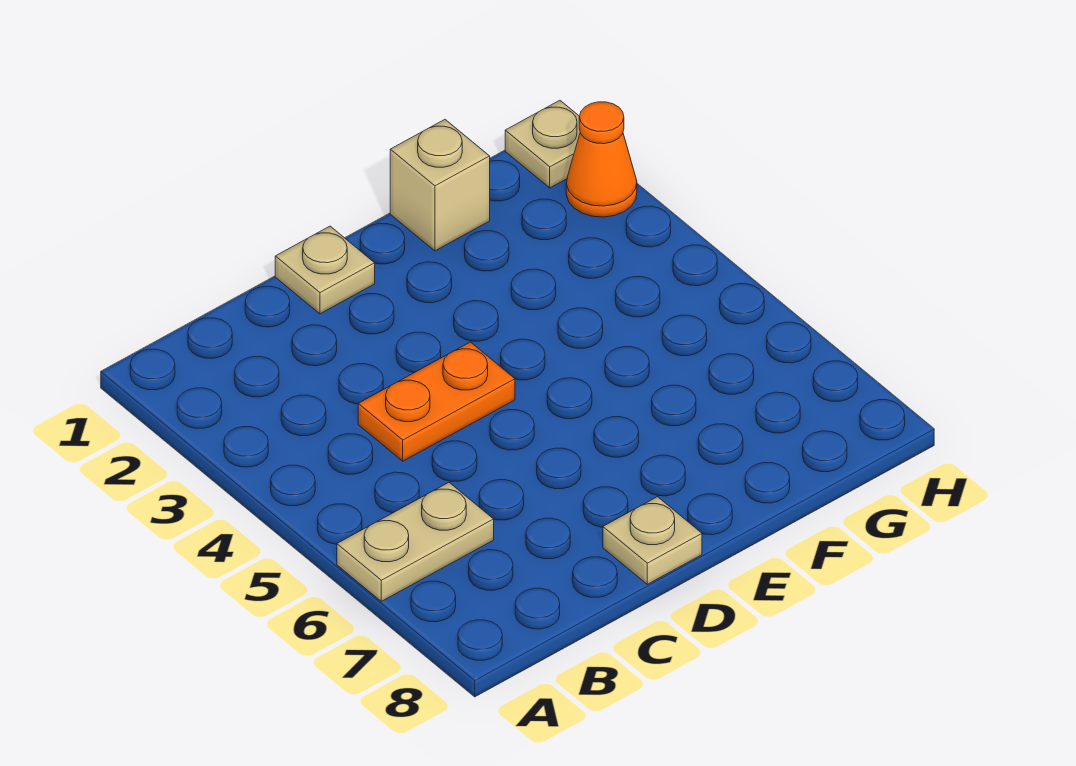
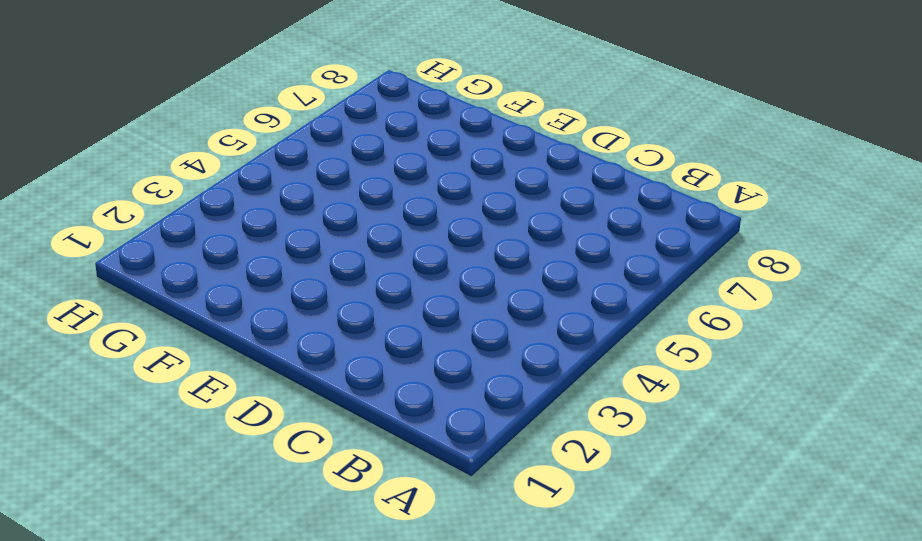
none -> tan 1x2 plate [337,483,494,601]
none -> orange 1x2 plate [358,342,515,461]

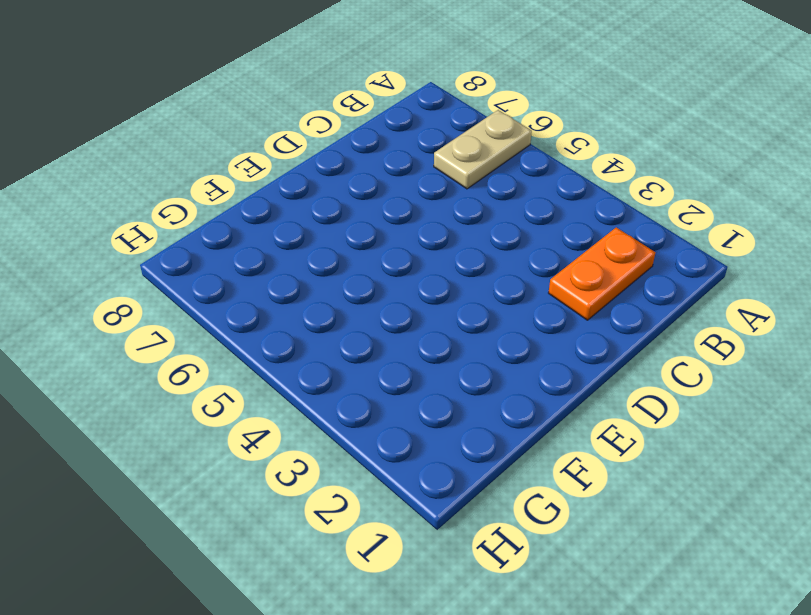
orange 1x2 plate [549,227,655,320] -> orange 1x2 plate moved to [358,342,515,461]
none -> tan 1x1 plate [275,226,375,314]
none -> tan 1x1 plate [603,497,702,584]

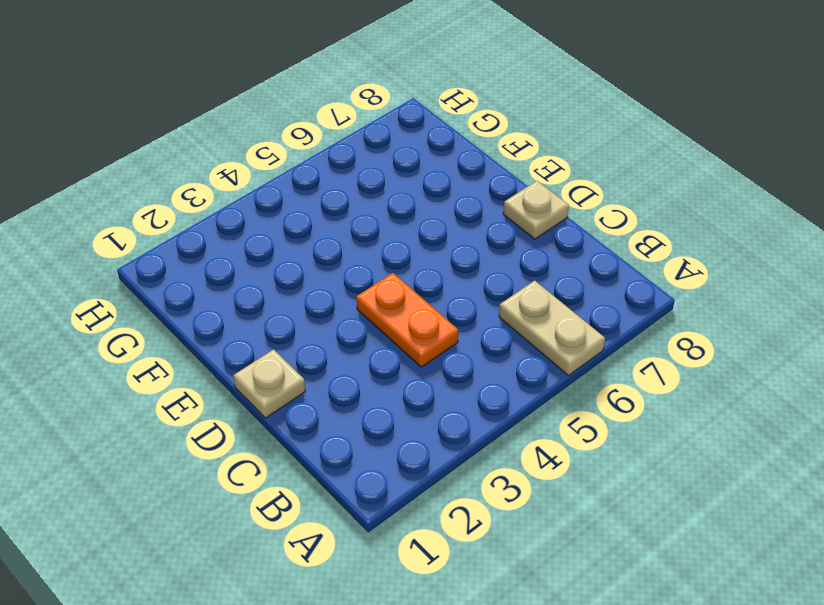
none -> tan 1x1 brick [390,120,490,251]
none -> tan 1x1 plate [505,100,580,188]

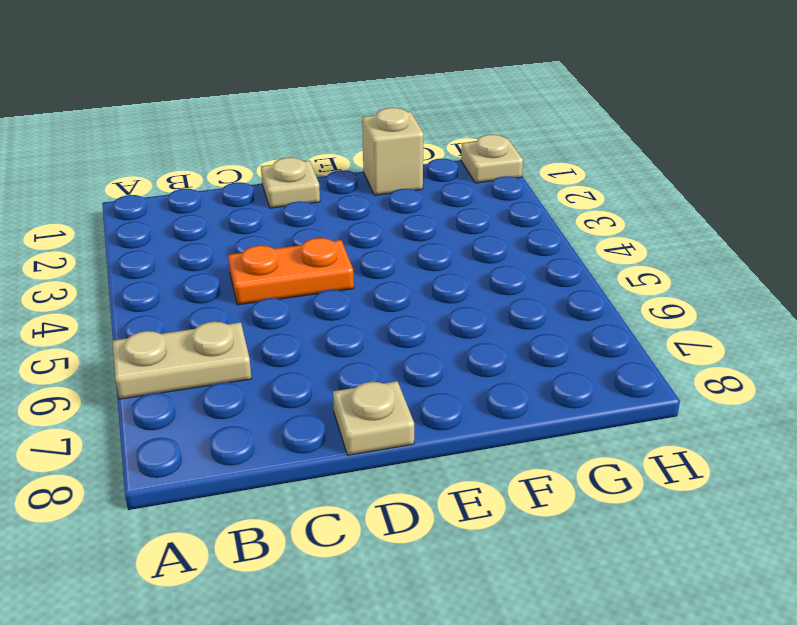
none -> orange 1x1 cone [566,102,637,217]

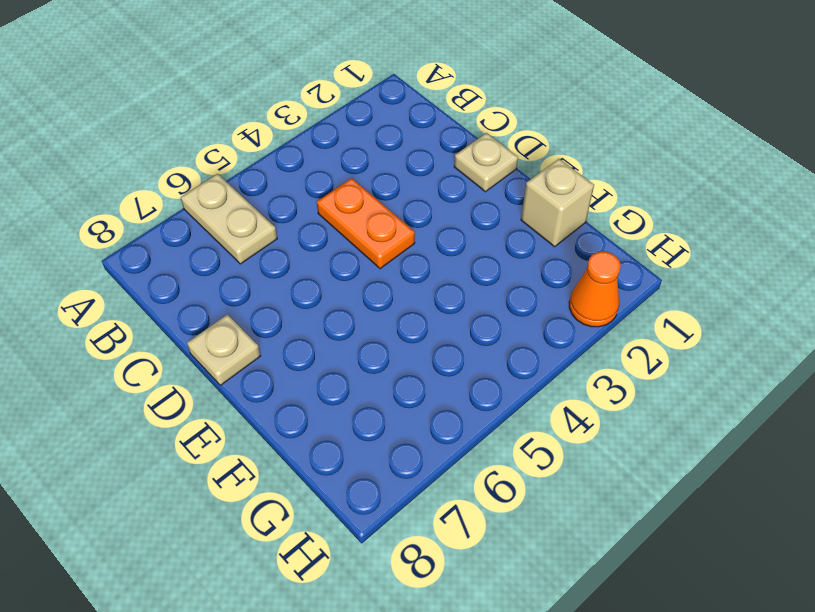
none -> tan 1x1 plate [505,100,580,188]

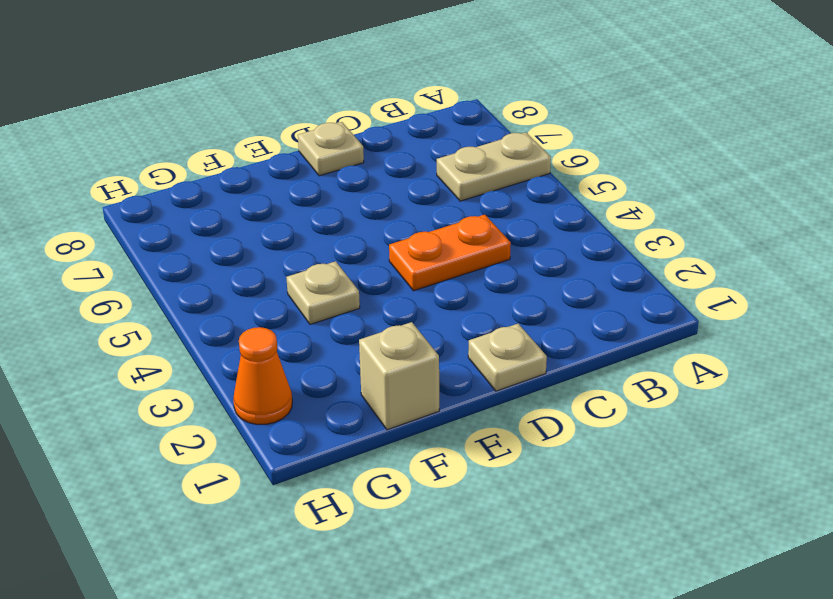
tan 1x1 plate [286,261,360,324] -> tan 1x1 plate moved to [505,100,580,188]

